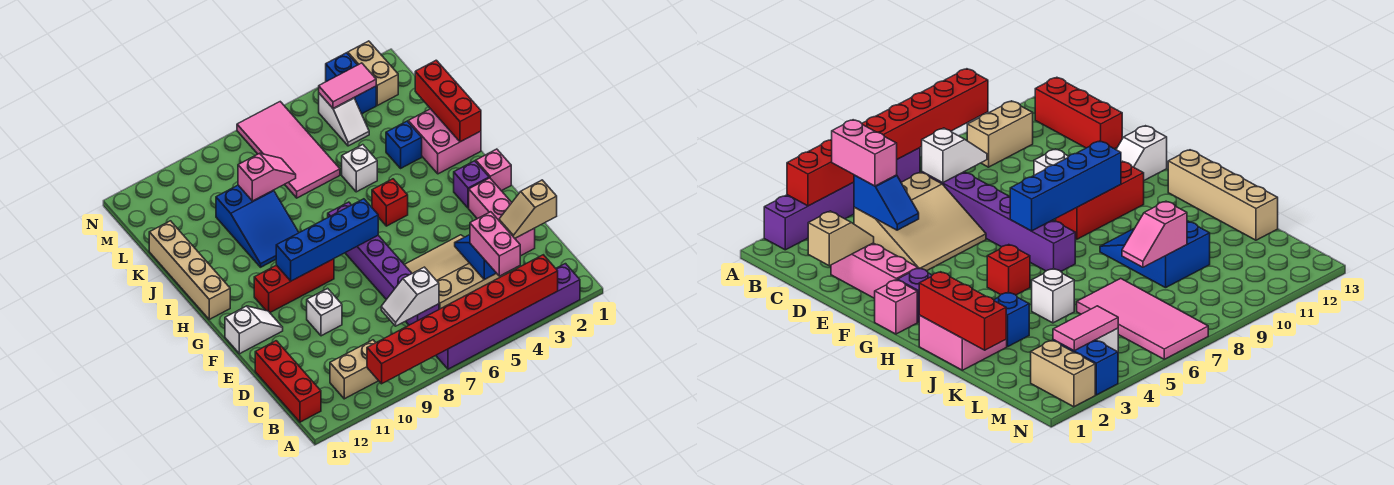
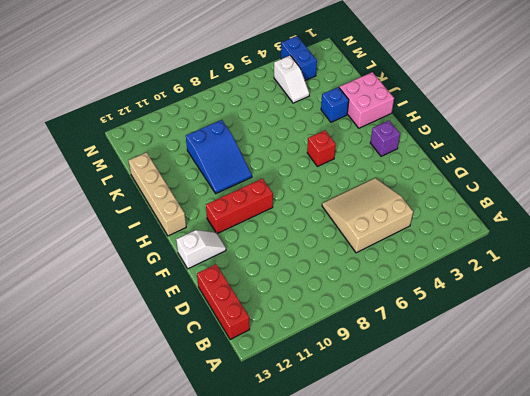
none -> purple 1x6 brick [436,264,580,369]
none -> tan 1x2 brick [330,340,378,399]
none -> purple 1x6 brick [328,202,439,325]
none -> pink 1x3 brick [469,178,535,256]

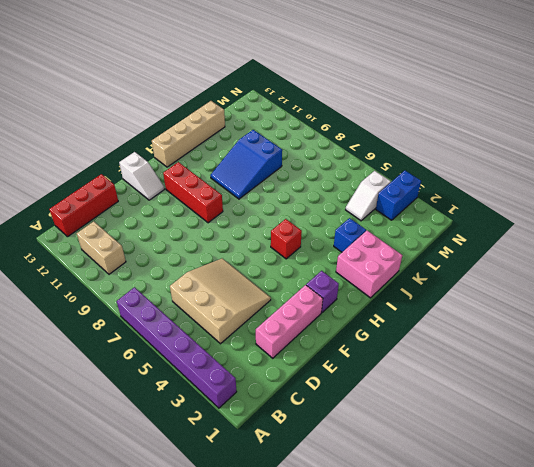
none -> purple 1x6 brick [328,202,439,325]
none -> white 1x1 brick [307,288,342,336]
none -> pink 1x1 brick [476,149,511,191]
none -> white 1x1 brick [342,145,377,192]

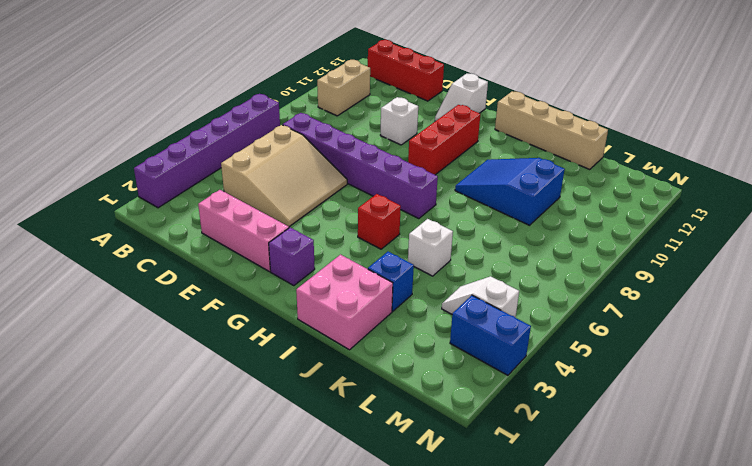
none -> pink 1x1 brick [476,149,511,191]
none -> pink 2x4 tile [237,102,340,198]
none -> tan 1x2 brick [348,41,398,105]
none -> red 1x8 brick [367,255,558,384]

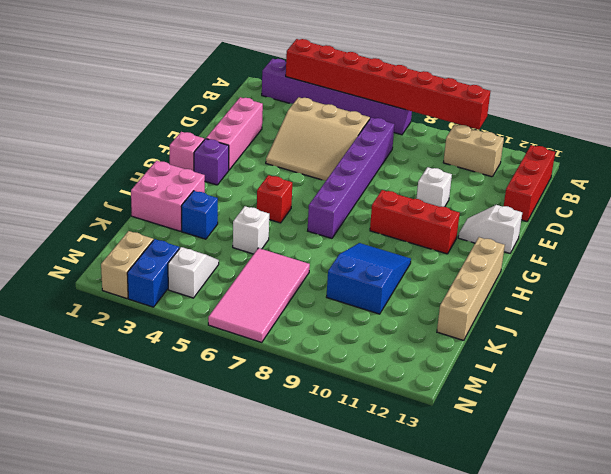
none -> blue 1x2 slope [455,235,496,280]
none -> white 1x2 slope [381,267,439,326]
none -> tan 1x2 slope [499,180,557,238]
none -> blue 1x4 brick [276,199,378,281]

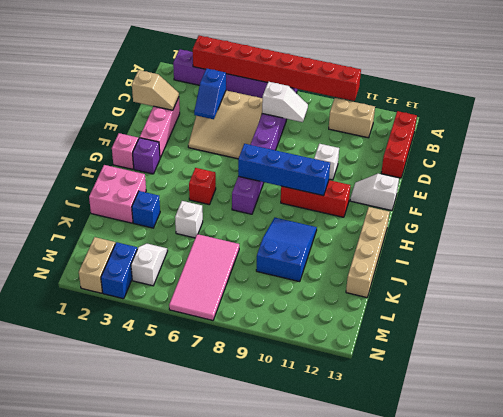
none -> red 1x3 brick [415,60,481,142]
none -> pink 1x2 slope [238,153,296,201]
none -> pink 1x2 tile [319,63,376,108]
none -> pink 1x2 brick [470,212,520,276]

